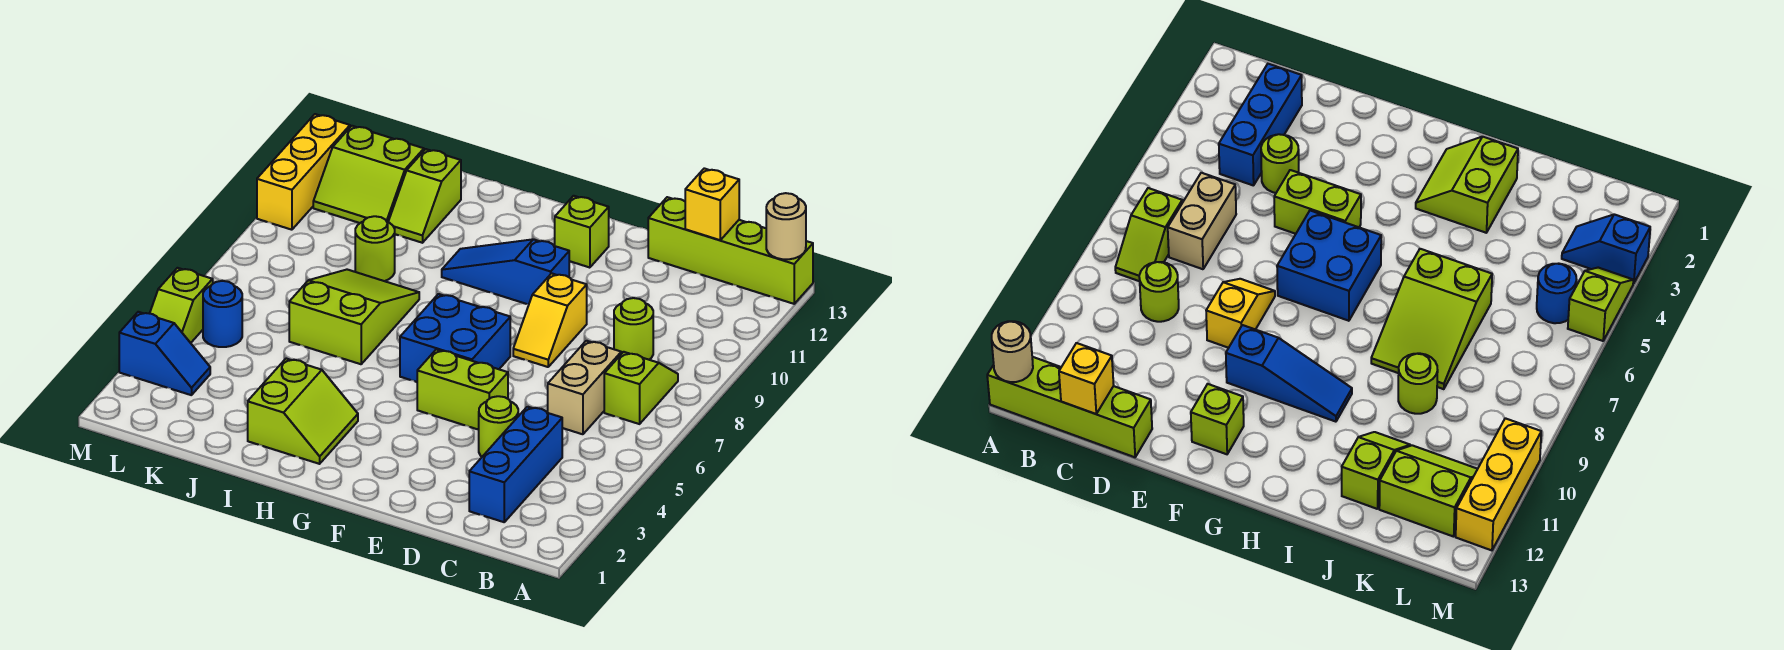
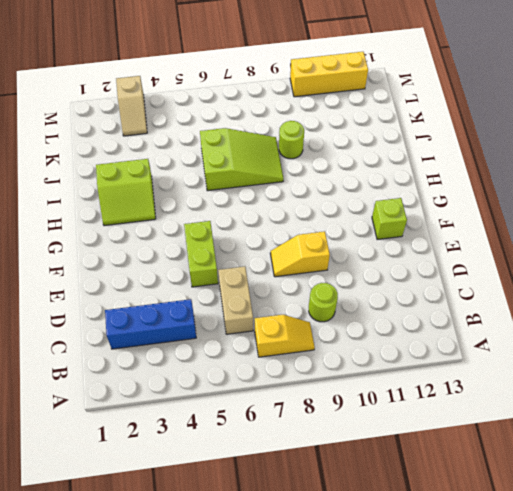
yellow 1x2 slope [255,315,315,357] -> lime 1x2 slope [604,352,678,424]
tan 1x2 brick [218,266,253,334] -> tan 1x2 brick turned to [548,341,621,434]
tan 1x2 slope [116,76,147,136] -> blue 1x2 slope [119,312,210,395]
none -> lime 1x4 brick [648,197,813,304]
none -> lime 1x1 round brick [479,396,518,457]
none -> blue 2x2 brick [400,294,510,382]

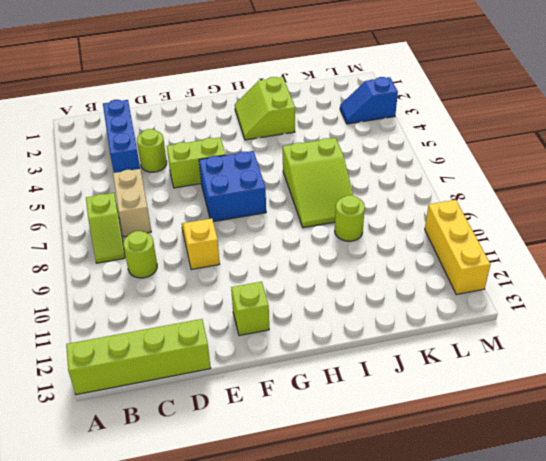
none -> blue 1x3 slope [442,239,569,304]
none -> lime 1x2 slope [388,149,461,243]
none -> lime 2x2 slope [313,126,424,223]

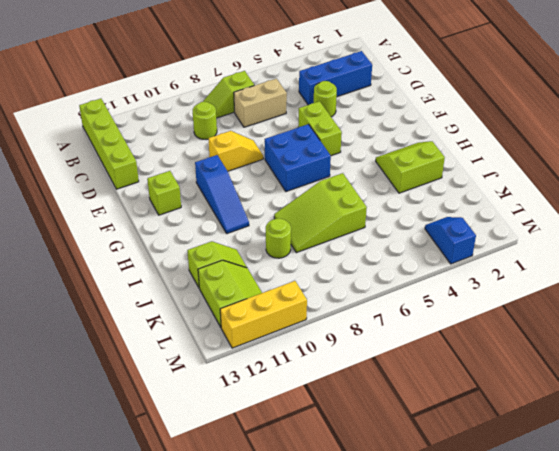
none -> blue 1x1 round brick [203,281,242,347]
none -> lime 1x2 slope [150,268,213,343]
none -> tan 1x1 round brick [766,193,806,259]

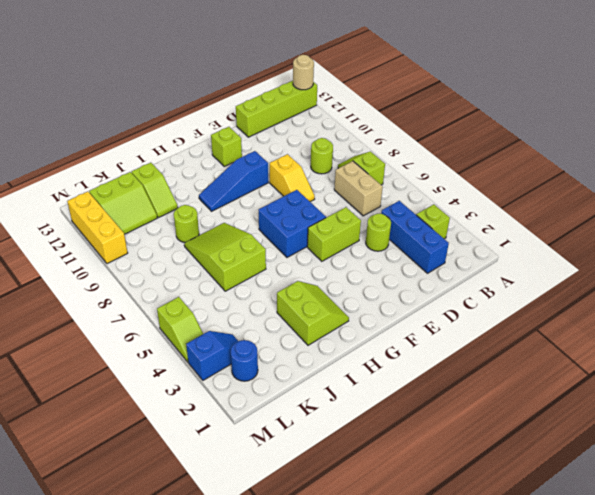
lime 1x1 brick [416,204,450,239] -> none
blue 1x1 round brick [231,340,258,381] -> blue 1x1 round brick moved to [203,281,242,347]
none -> yellow 1x1 brick [685,168,739,240]

